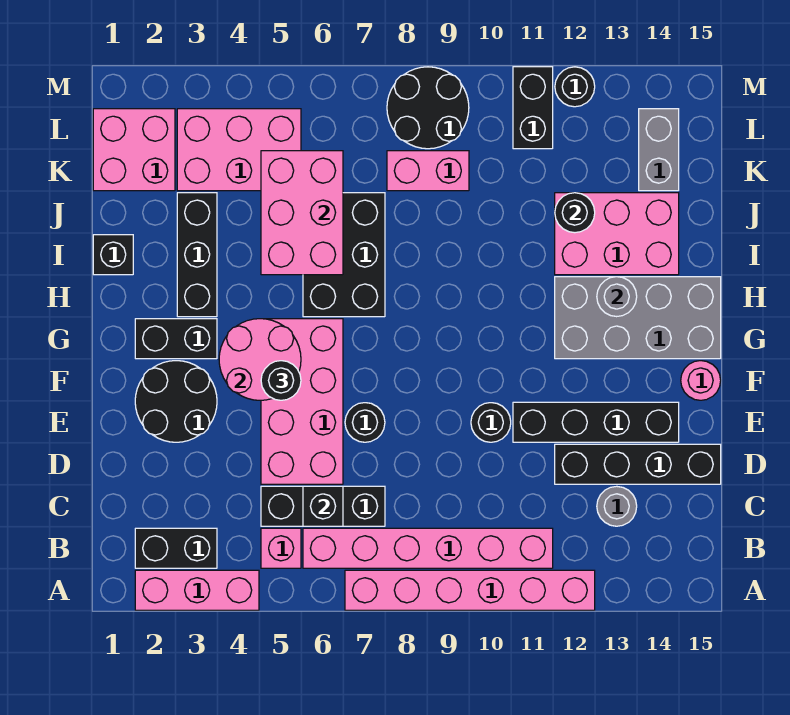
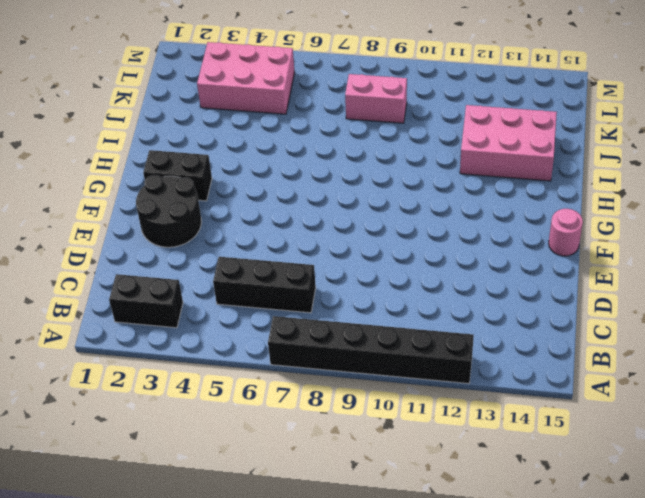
black 1x6 brick [268,316,474,384] -> pink 1x6 brick [345,570,595,610]
none -> pink 1x3 brick [135,570,259,610]
none -> pink 1x1 brick [261,528,301,568]
none -> pink 1x6 brick [303,528,553,568]
none -> grey 1x1 round brick [597,486,637,526]

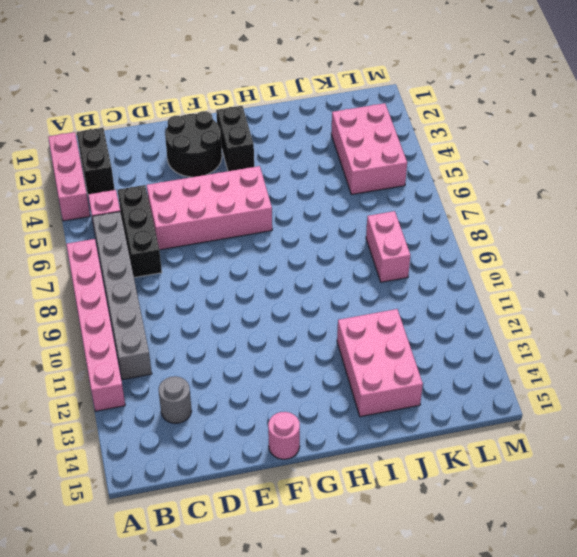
grey 1x6 brick [92,212,152,380] -> pink 1x6 brick [303,528,553,568]
none -> black 1x4 brick [555,444,721,484]
none -> black 1x1 round brick [345,403,385,442]
none -> black 1x1 round brick [471,403,511,442]
none -> black 1x4 brick [513,402,679,442]

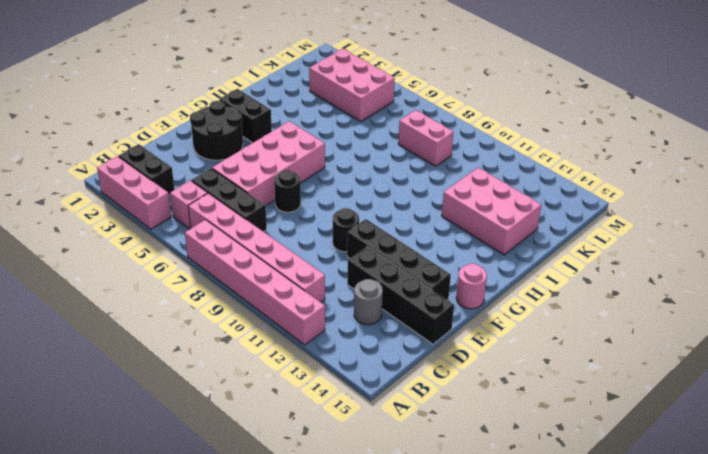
none -> grey 2x4 brick [555,277,721,359]
none -> black 1x3 brick [177,193,217,317]
none -> black 2x3 brick [303,193,385,317]
none -> black 1x1 brick [93,235,133,275]

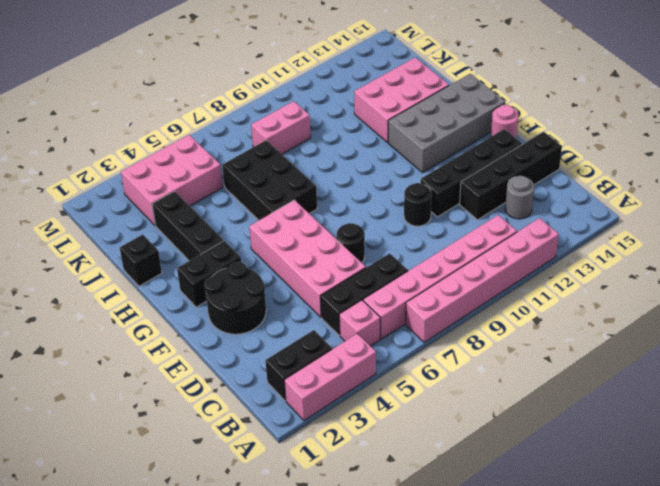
none -> pink 2x2 brick [93,109,175,191]
none -> grey 1x2 brick [639,109,679,191]
none -> black 2x2 round brick [387,67,469,149]
none -> black 1x2 brick [513,67,553,149]

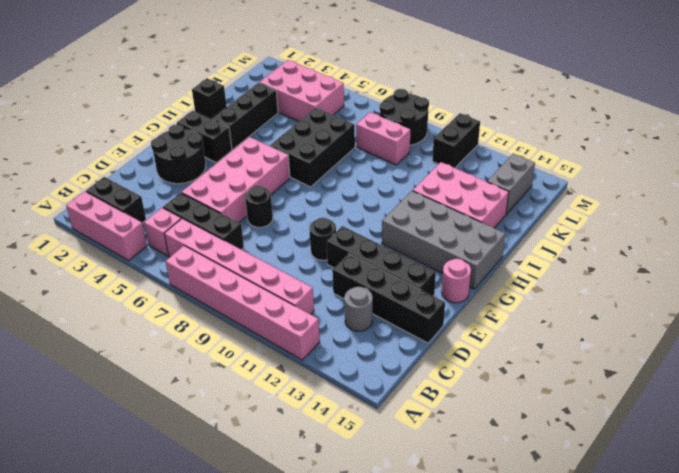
none -> pink 2x2 brick [93,109,175,191]
none -> black 1x1 round brick [555,67,595,107]
none -> black 1x1 brick [303,486,343,526]
none -> pink 2x2 round brick [219,319,301,400]

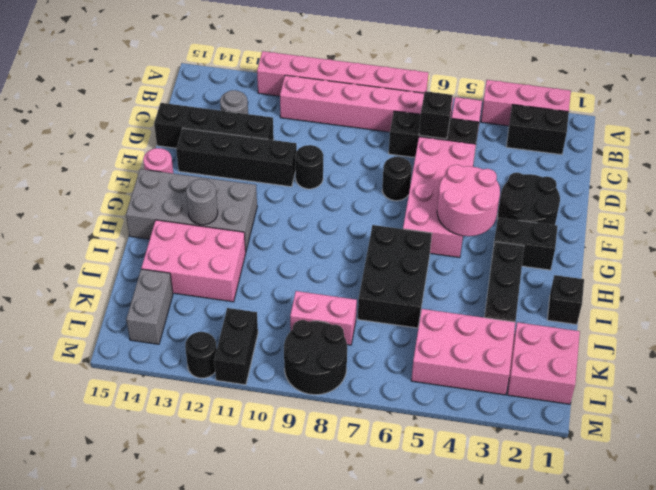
none -> pink 2x3 brick [261,151,343,275]
none -> black 1x1 round brick [555,193,595,233]
none -> black 1x1 round brick [261,361,301,400]

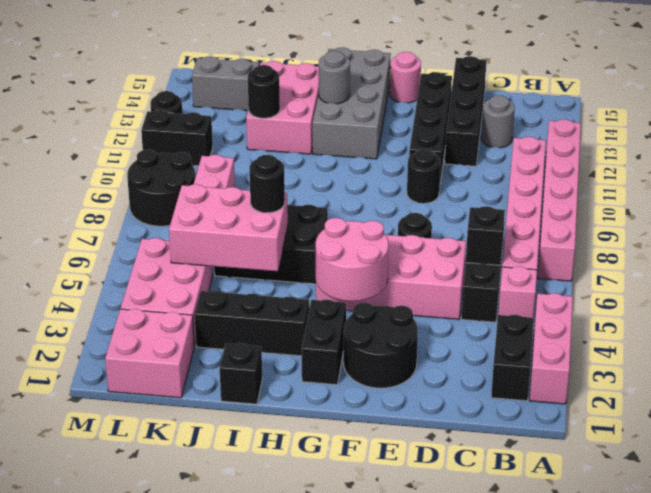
black 1x1 round brick [249,155,285,213] -> black 1x1 round brick moved to [261,361,301,400]

